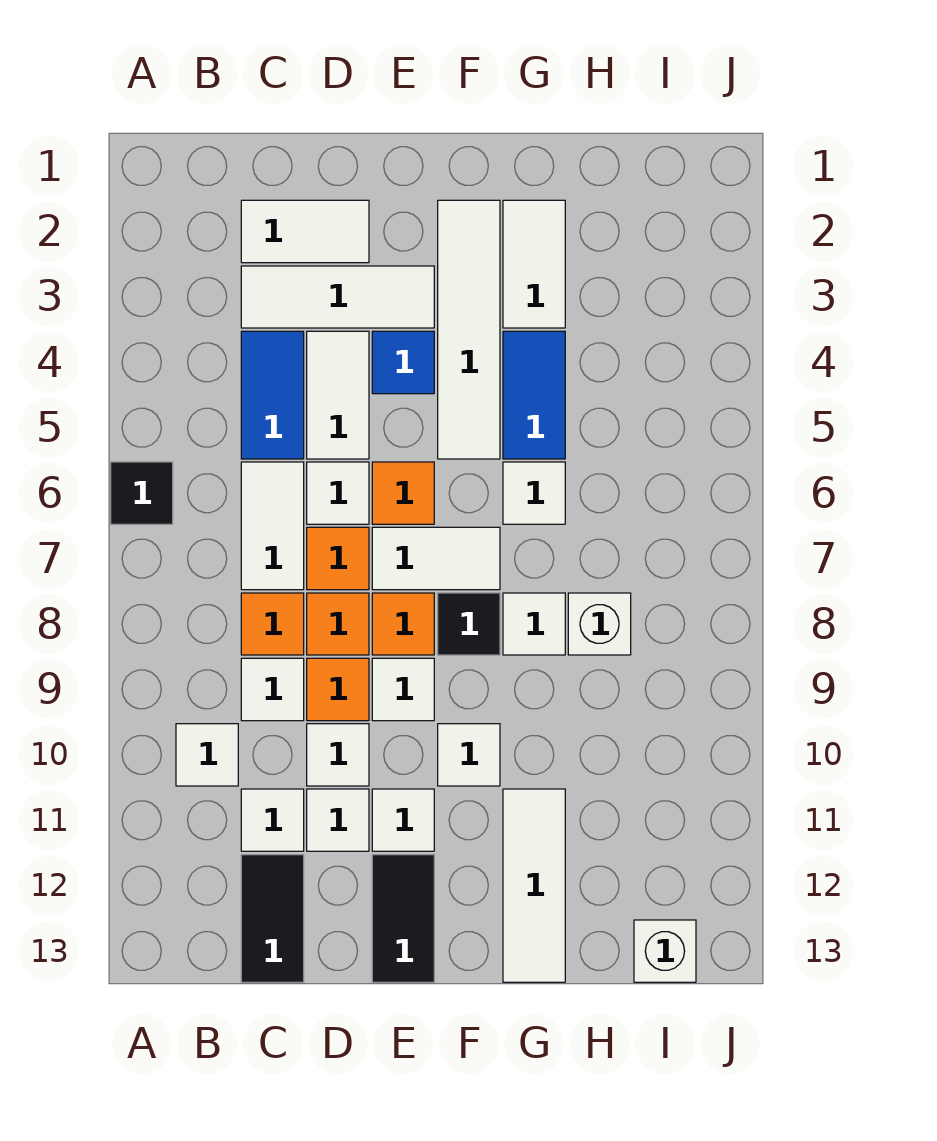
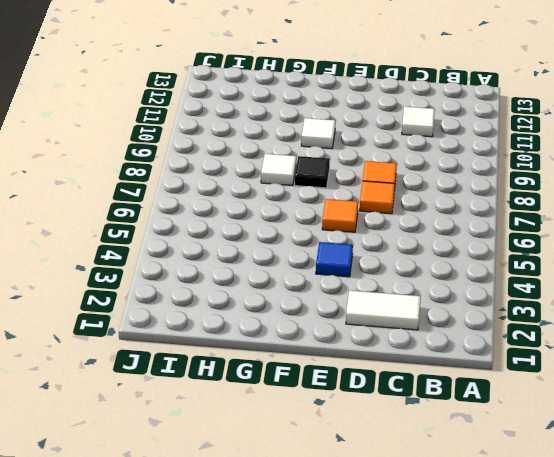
none -> black 1x1 tile [111,462,173,524]
none -> white 1x1 tile [176,724,238,786]
none -> white 1x3 tile [241,266,434,328]
none -> blue 1x2 tile [241,331,304,459]

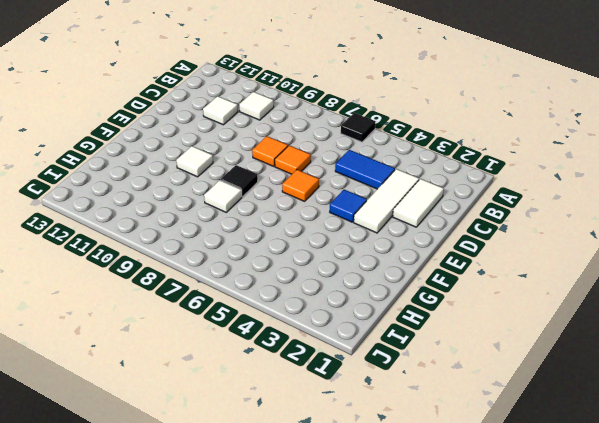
none -> white 1x2 tile [241,462,304,590]
none -> orange 1x1 tile [241,593,304,655]
none -> white 1x1 tile [241,658,304,721]
none -> black 1x2 tile [241,855,304,982]

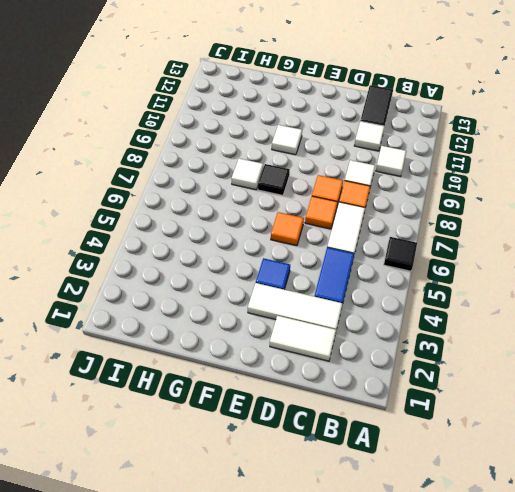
none -> white 1x2 tile [307,331,369,459]
none -> white 1x1 tile [307,462,369,524]
none -> orange 1x1 tile [307,658,369,721]
none -> white 1x1 tile [307,724,369,786]

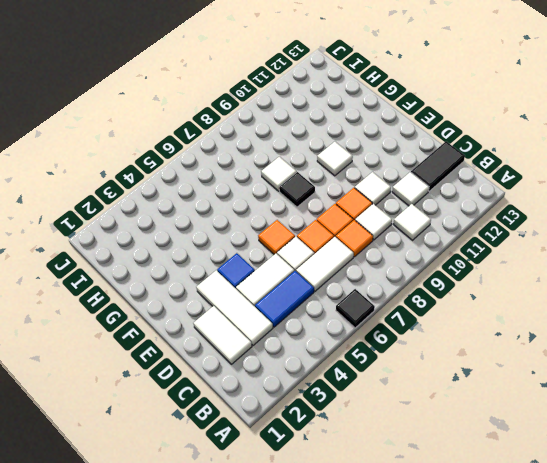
none -> white 1x1 tile [307,789,369,851]
none -> white 1x2 tile [372,527,500,590]
none -> orange 1x1 tile [372,593,434,655]
none -> white 1x1 tile [372,658,434,721]

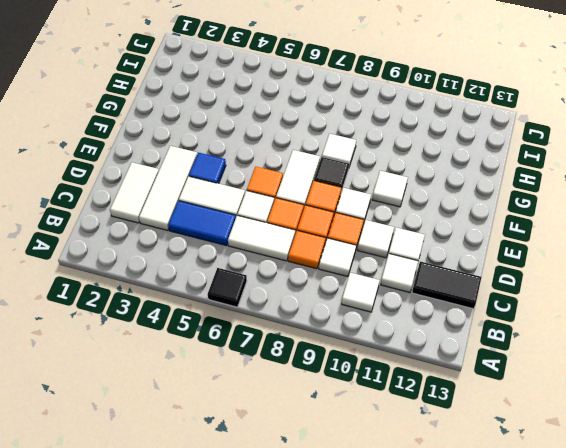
none -> white 1x1 tile [372,789,434,851]
none -> black 1x2 tile [372,855,434,982]
none -> white 1x4 tile [438,200,500,459]
none -> white 1x2 tile [503,200,565,328]

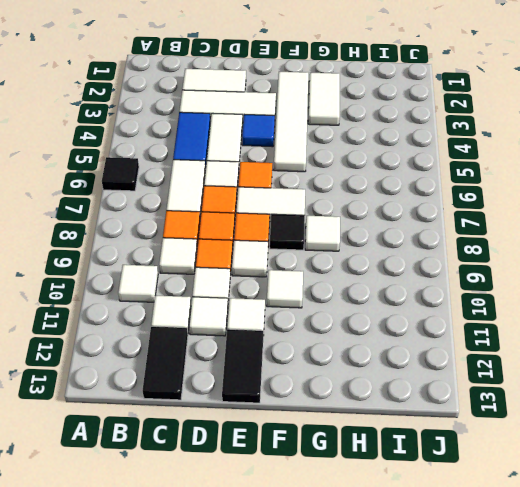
none -> blue 1x2 tile [503,331,565,459]
none -> white 1x1 tile [503,462,565,524]
none -> white 1x3 tile [503,789,565,982]
none -> white 1x1 brick [568,593,631,655]

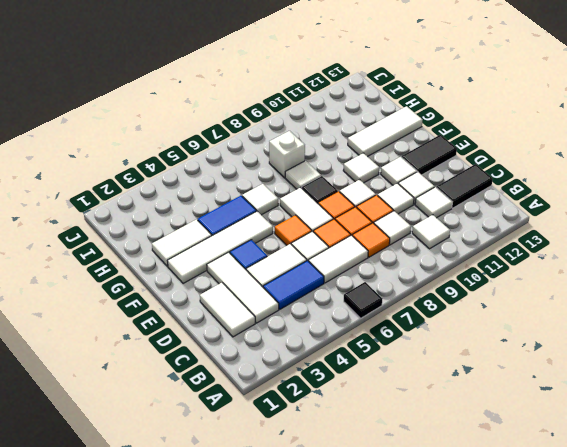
none -> white 1x1 brick [634,920,696,982]

